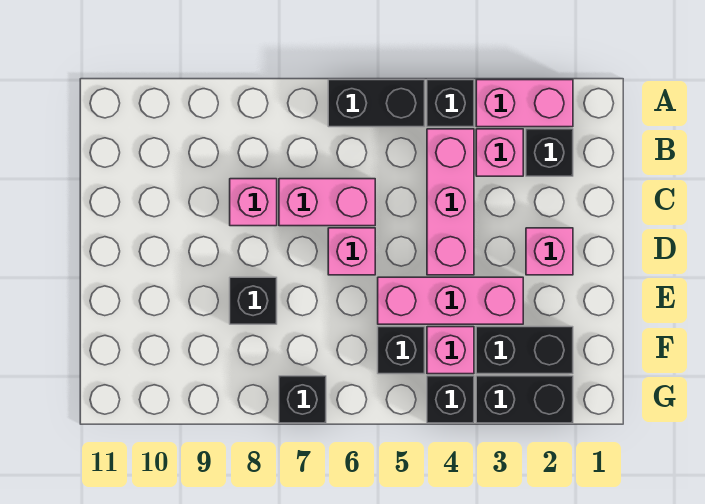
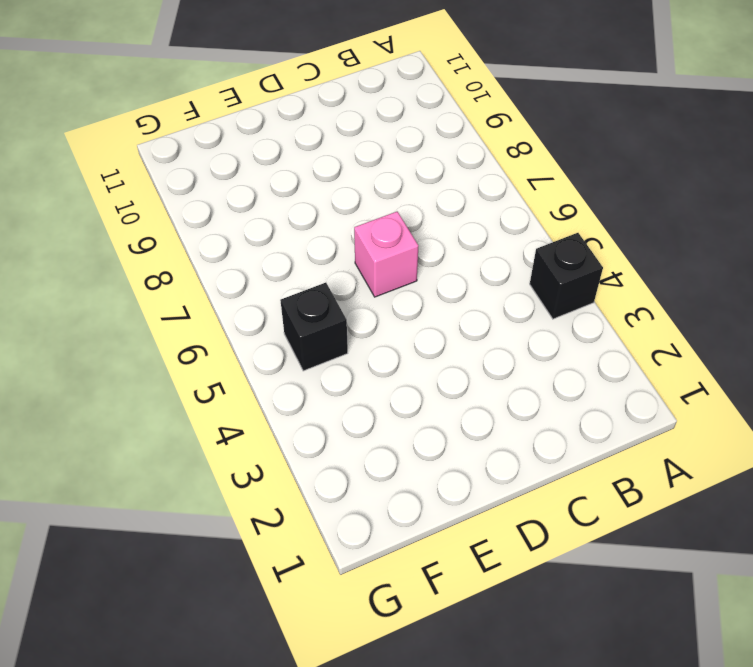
none -> pink 1x2 brick [476,80,573,127]
none -> black 1x2 brick [328,80,425,127]
none -> black 1x1 brick [526,129,573,176]

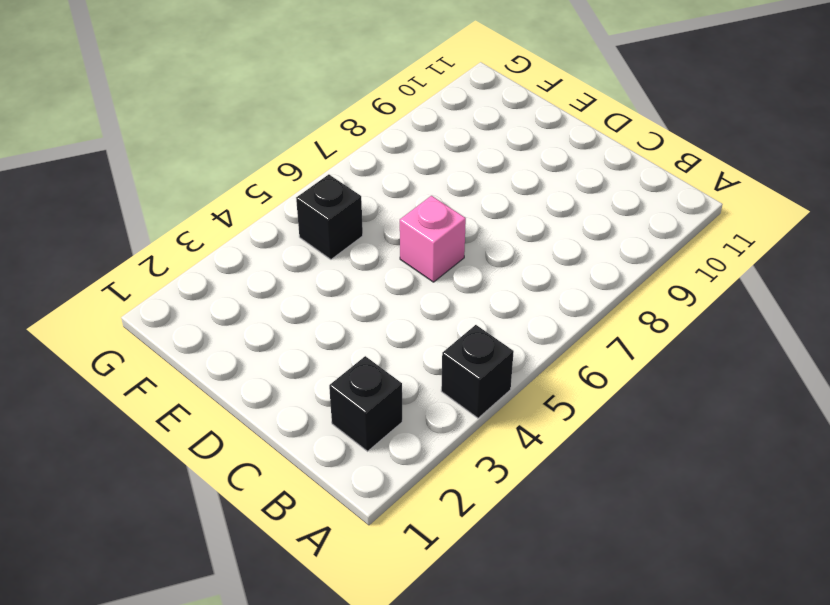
none -> pink 1x2 brick [476,80,573,127]
none -> black 1x2 brick [328,80,425,127]
none -> pink 1x1 brick [476,129,523,176]

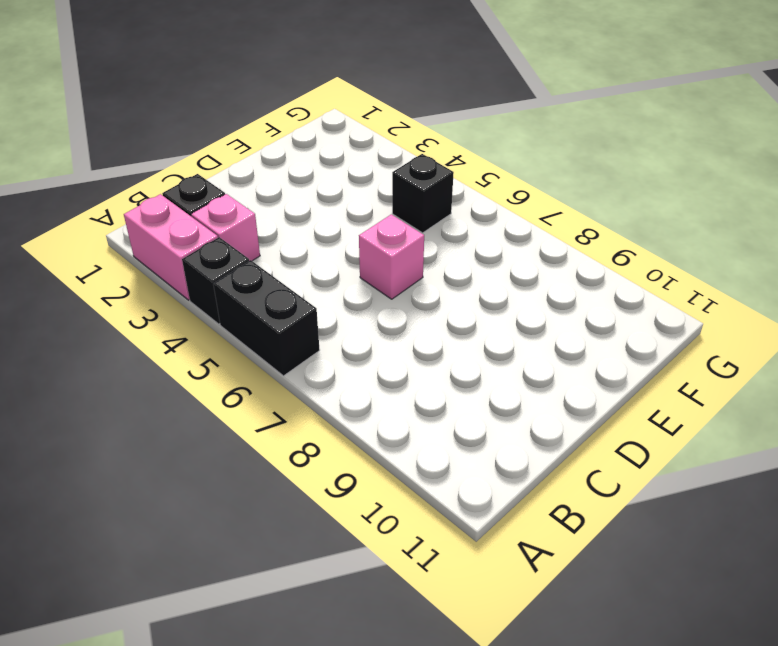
none -> pink 1x3 brick [427,129,474,275]
none -> pink 1x2 brick [279,179,375,226]
none -> pink 1x1 brick [230,179,277,226]

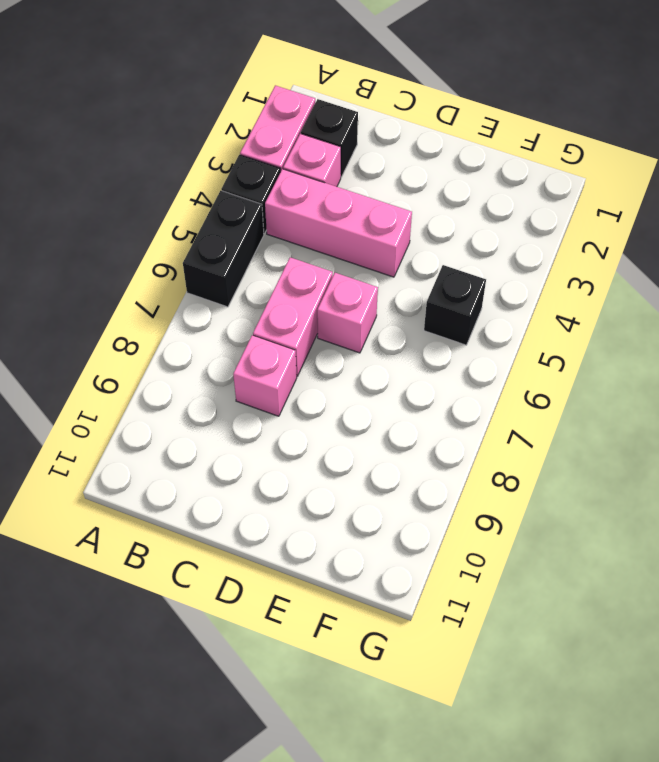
none -> pink 1x1 brick [526,228,573,275]
none -> pink 1x3 brick [378,277,523,324]
none -> black 1x1 brick [230,277,277,324]

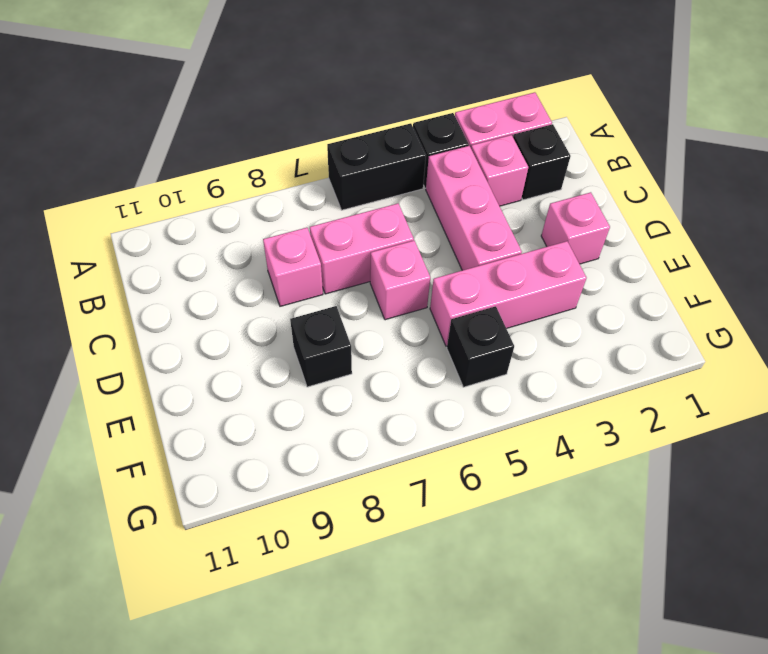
none -> black 1x2 brick [476,327,573,374]
none -> pink 1x1 brick [427,327,474,374]
none -> black 1x2 brick [476,376,573,423]

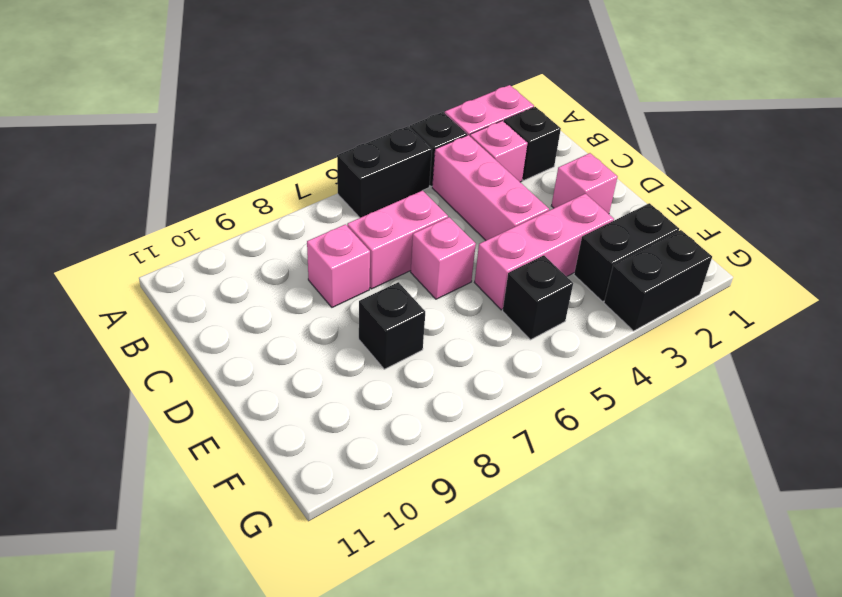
none -> pink 1x1 brick [427,327,474,374]
none -> black 1x1 brick [427,376,474,423]
none -> black 1x1 brick [279,376,326,423]

